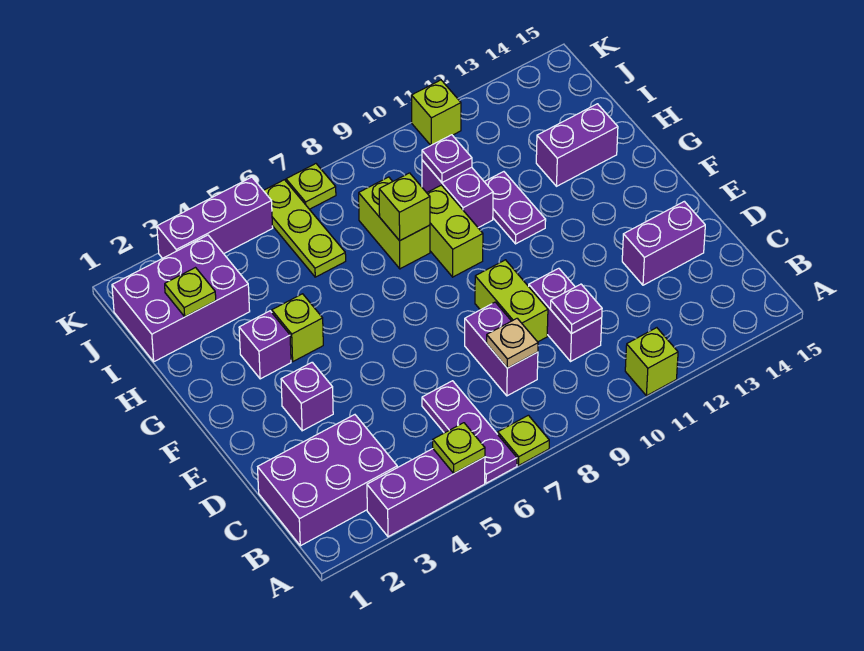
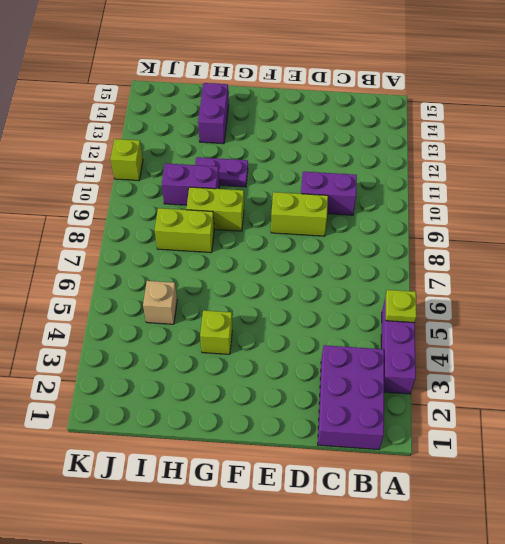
tan 1x1 brick [143,281,177,324] -> none
none -> purple 1x3 plate [422,381,517,483]
none -> lime 1x1 plate [498,415,549,466]
none -> lime 1x1 brick [625,328,678,396]

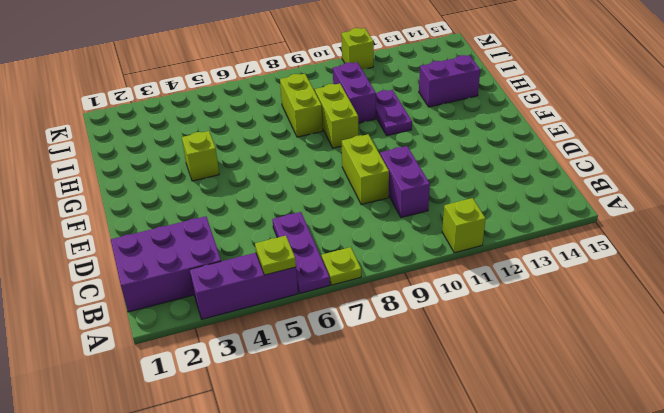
none -> purple 1x2 brick [465,302,538,396]
none -> purple 1x2 brick [622,201,705,285]
none -> purple 1x1 brick [281,362,333,431]

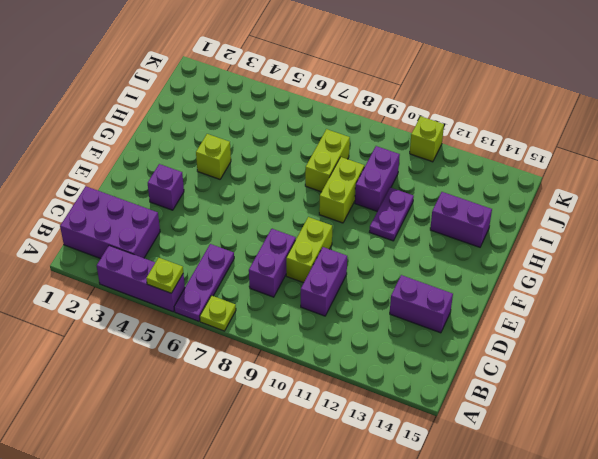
none -> lime 1x1 brick [625,328,678,396]
none -> purple 1x1 brick [239,311,291,379]
none -> purple 2x3 brick [112,235,250,362]

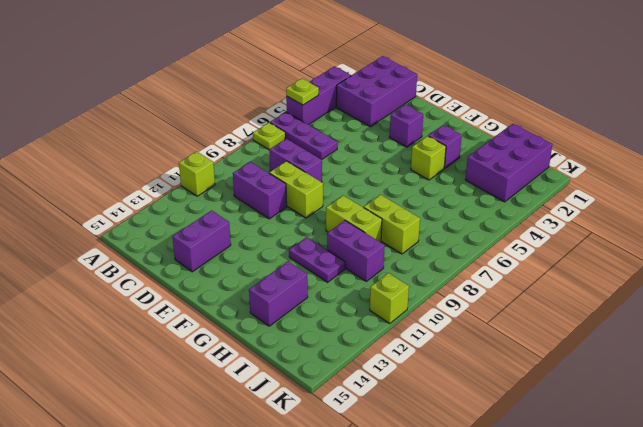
none -> lime 1x3 plate [263,180,346,277]
none -> purple 1x3 brick [157,177,273,258]
none -> lime 1x1 plate [286,164,336,209]

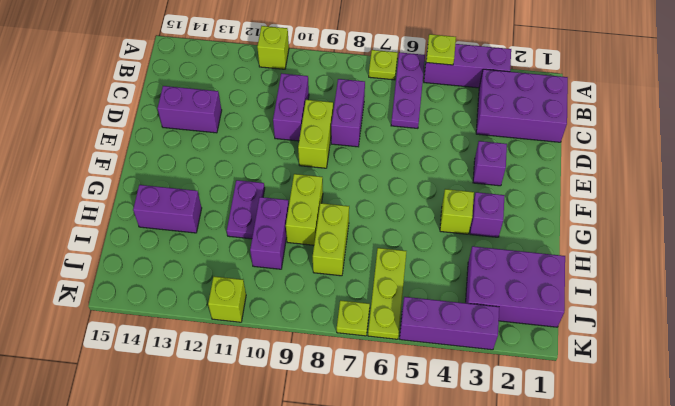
none -> tan 1x1 plate [487,318,538,368]
none -> purple 1x1 plate [551,284,602,334]
none -> lime 1x1 brick [379,173,430,241]

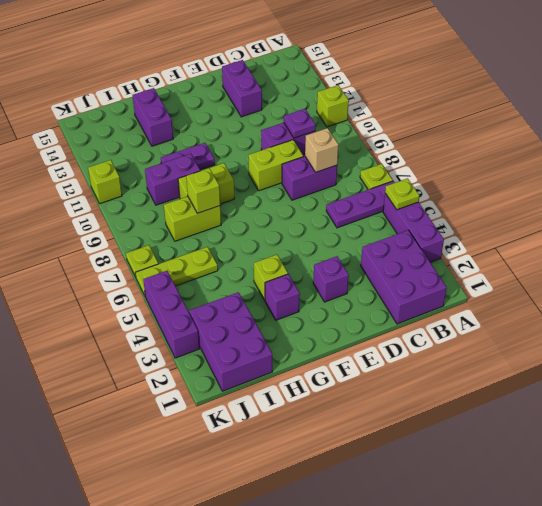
tan 1x1 brick [305,128,338,172] -> tan 1x1 plate [487,318,538,368]
none -> lime 1x1 plate [165,268,216,317]
none -> purple 1x1 plate [422,135,472,183]

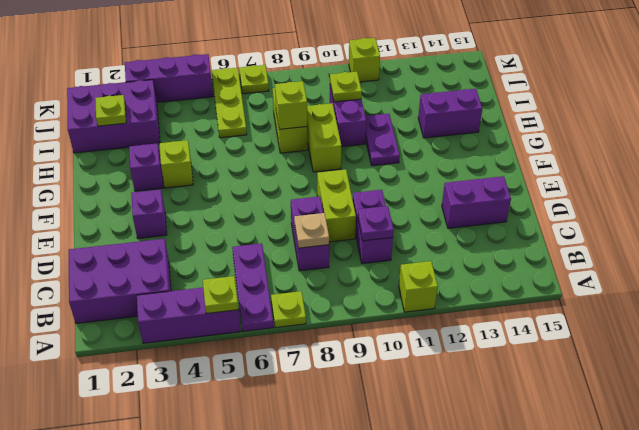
lime 1x1 plate [330,72,362,102] -> purple 1x1 plate [422,135,472,183]

